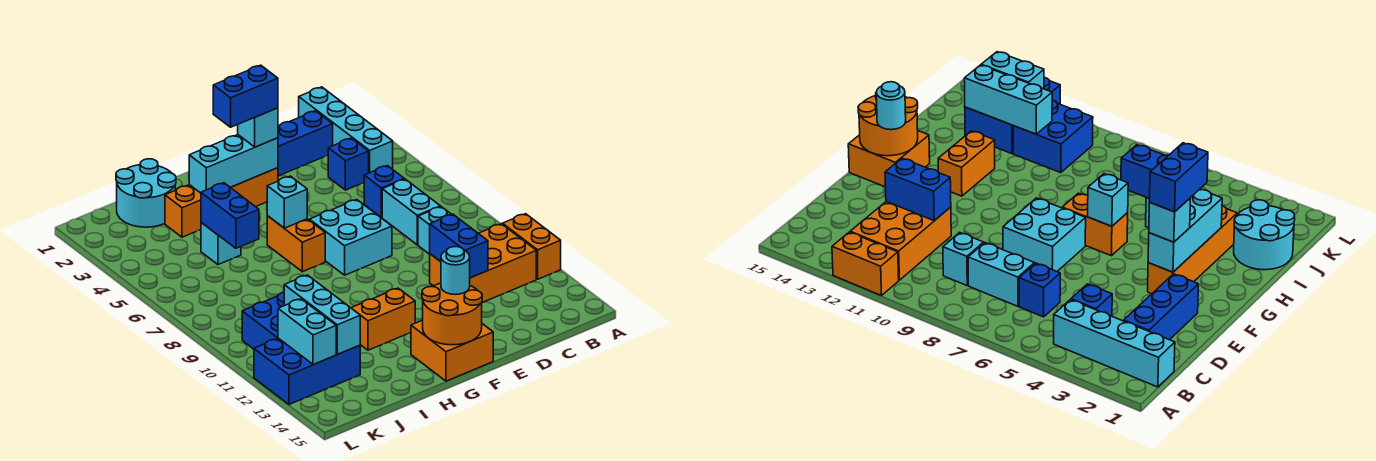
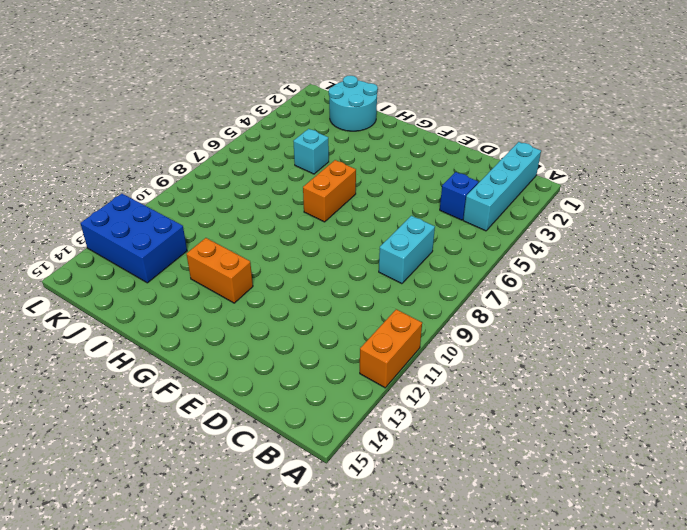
none -> orange 2x3 brick [430,224,536,303]
none -> blue 1x3 brick [278,111,333,176]
none -> blue 1x1 brick [364,166,404,217]

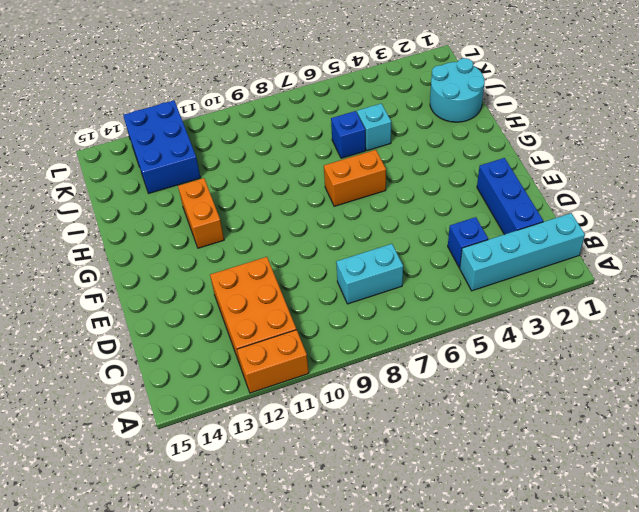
blue 1x1 brick [331,111,365,158] -> blue 1x1 brick moved to [364,166,404,217]
none -> cyan 1x1 brick [418,207,452,254]
none -> cyan 2x2 brick [310,200,392,275]
none -> orange 1x4 brick [165,168,278,237]

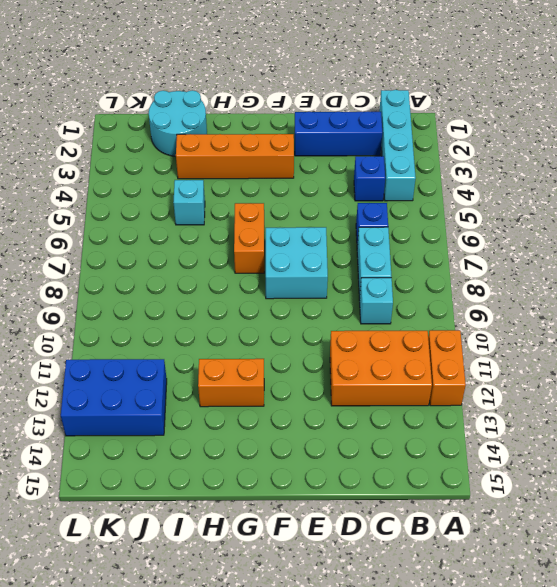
none -> orange 2x2 brick [411,320,493,381]
none -> blue 2x2 brick [242,293,284,349]
none -> blue 1x2 brick [430,214,488,278]

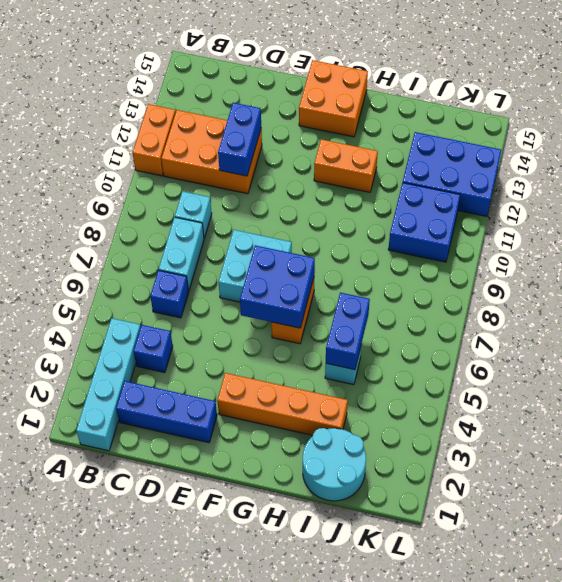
blue 2x2 brick [240,245,315,328] -> cyan 1x1 brick [267,176,307,228]
none -> cyan 1x3 brick [189,135,278,193]
none -> orange 2x2 round brick [422,283,482,345]
none -> cyan 1x3 brick [284,275,360,354]

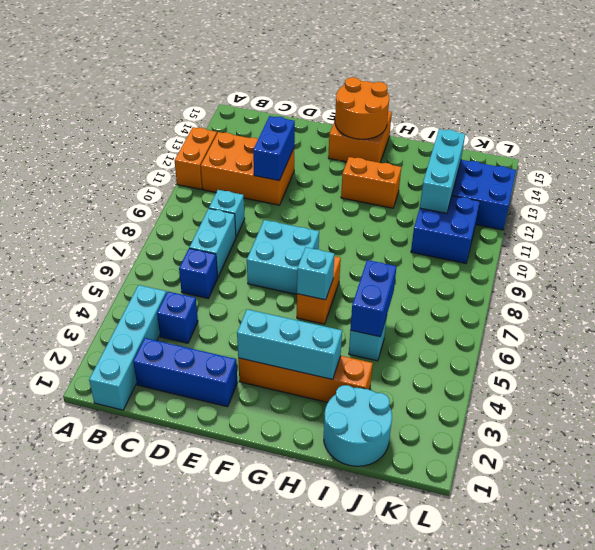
none -> cyan 1x2 brick [278,299,336,365]
none -> cyan 1x1 brick [238,108,278,147]
none -> cyan 1x1 round brick [441,247,470,295]

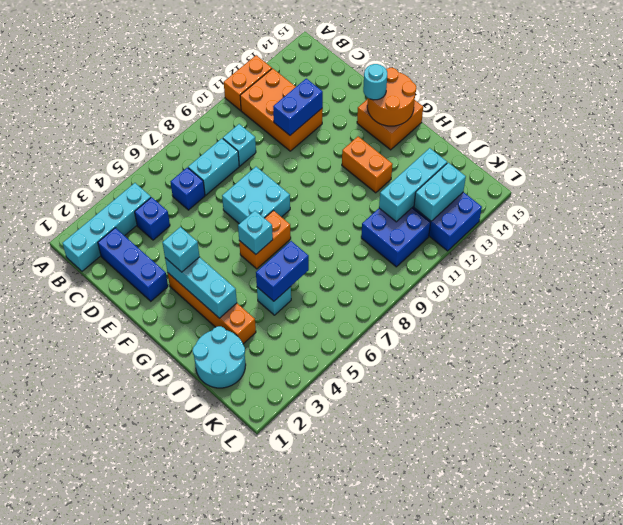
none -> blue 1x2 brick [213,65,278,127]

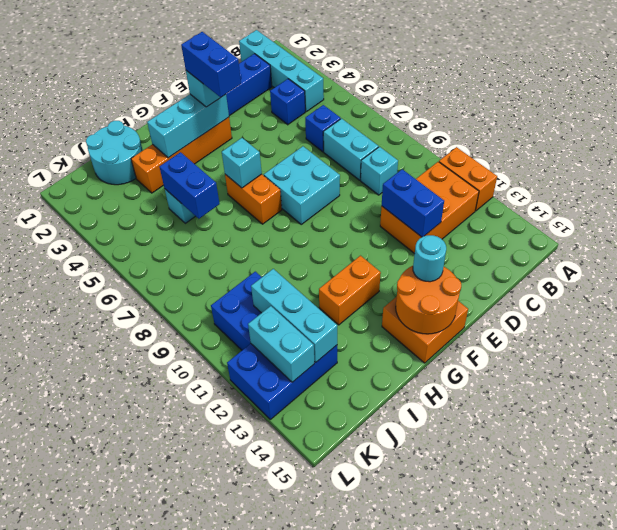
blue 1x2 brick [181,32,241,97] -> blue 1x2 brick turned to [213,65,278,127]

